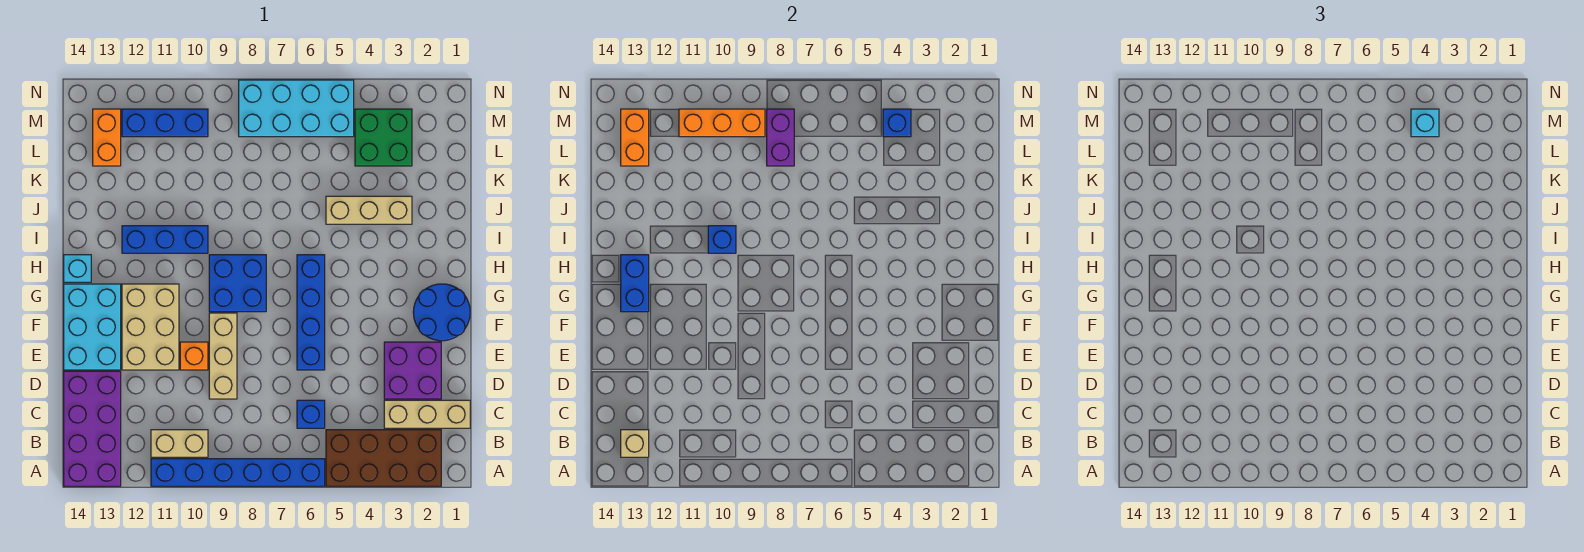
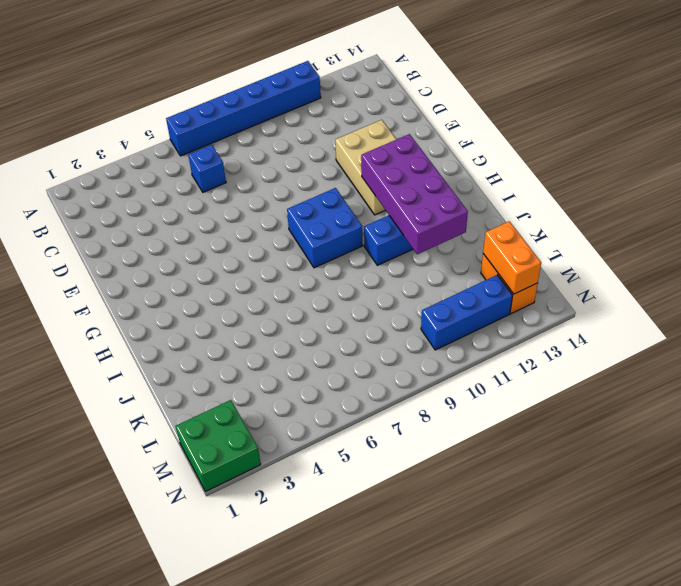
purple 2x4 brick [361,134,468,254] -> purple 2x4 brick moved to [64,371,121,486]
green 2x2 brick [175,400,261,492] -> green 2x2 brick moved to [355,109,412,166]
none -> brown 2x4 brick [326,430,441,486]
none -> tan 1x2 brick [151,430,208,457]
none -> tan 1x3 brick [384,400,470,428]

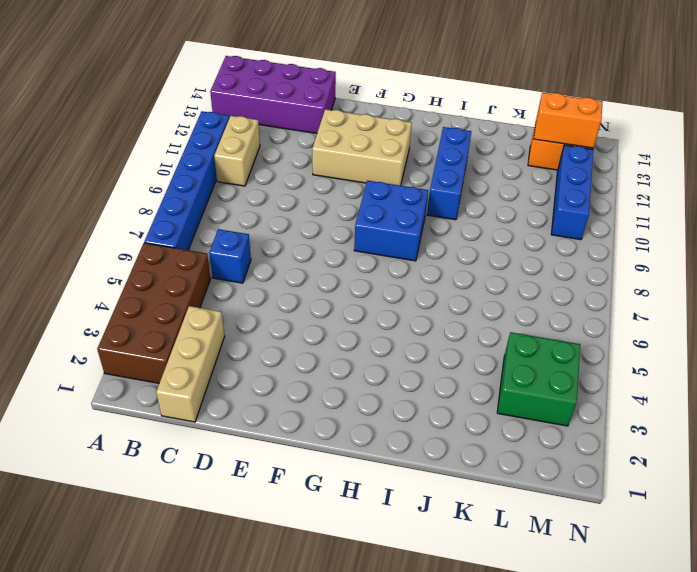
none -> purple 2x2 brick [384,342,441,399]
none -> tan 1x3 brick [209,313,237,399]
none -> blue 1x4 brick [297,255,325,370]

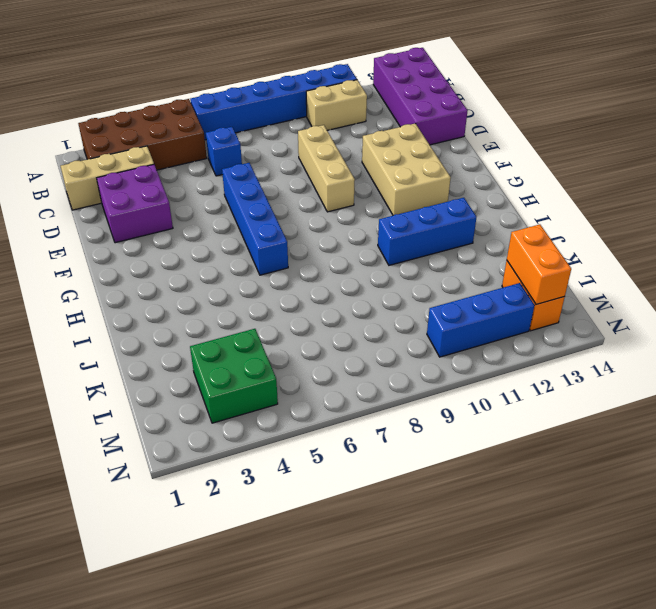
none -> orange 1x1 brick [180,342,208,370]
none -> cyan 2x3 brick [64,284,121,370]
none -> blue 2x2 round brick [413,284,470,341]

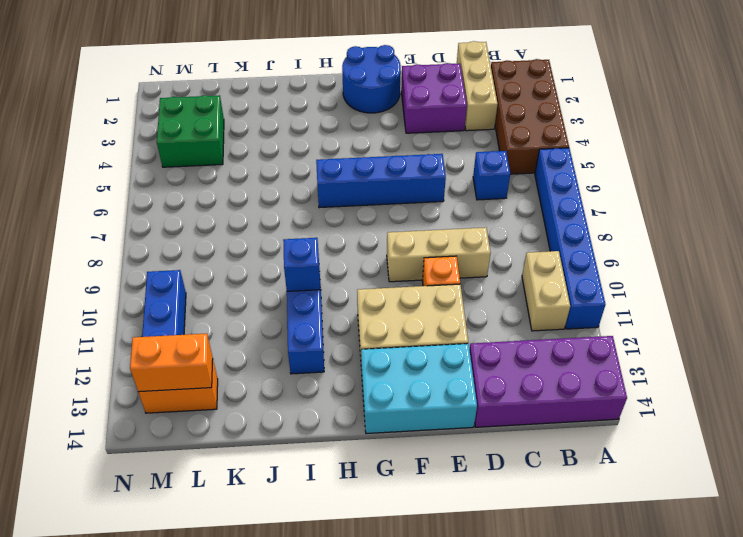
none -> blue 2x2 brick [209,255,266,312]
none -> cyan 1x1 brick [64,255,91,282]
none -> tan 1x3 brick [326,196,412,224]

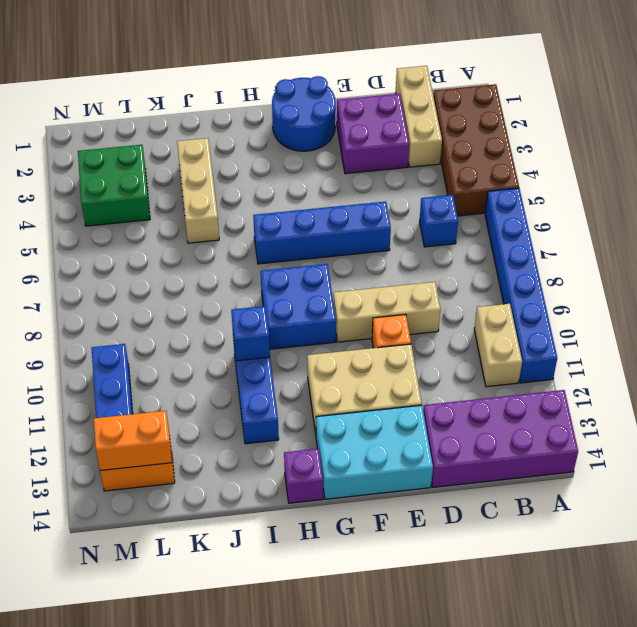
purple 1x1 brick [284,449,323,503] -> cyan 1x1 brick [64,255,91,282]
none -> cyan 2x4 brick [239,80,354,137]
none -> tan 1x1 brick [621,430,649,457]
none -> blue 1x2 brick [621,255,649,312]

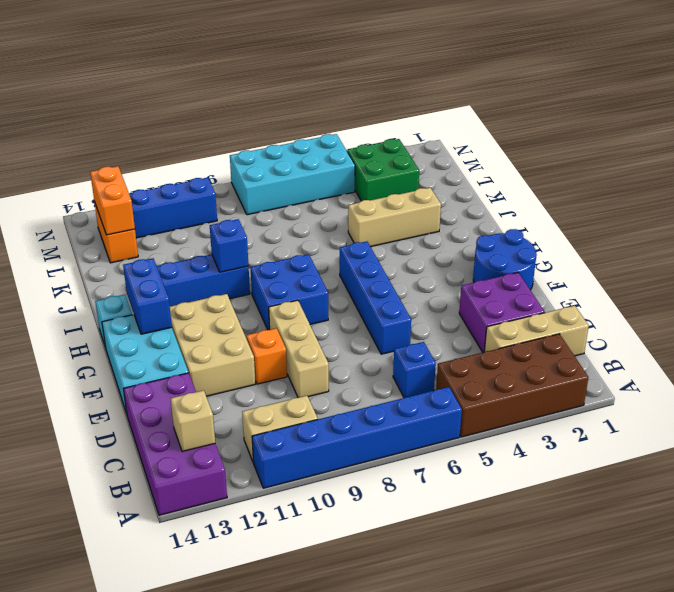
none -> purple 1x2 brick [767,109,794,166]
none -> blue 1x1 brick [883,109,911,137]
none -> orange 1x3 brick [679,109,765,137]

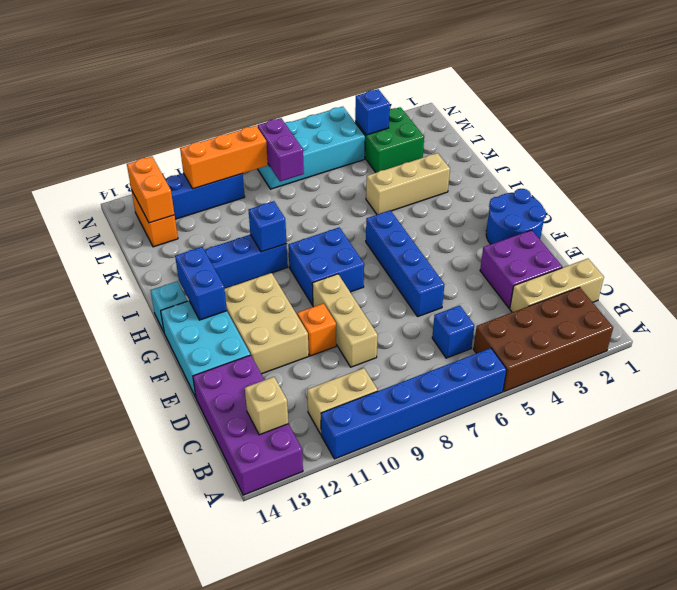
none -> cyan 1x1 brick [1411,109,1439,137]

